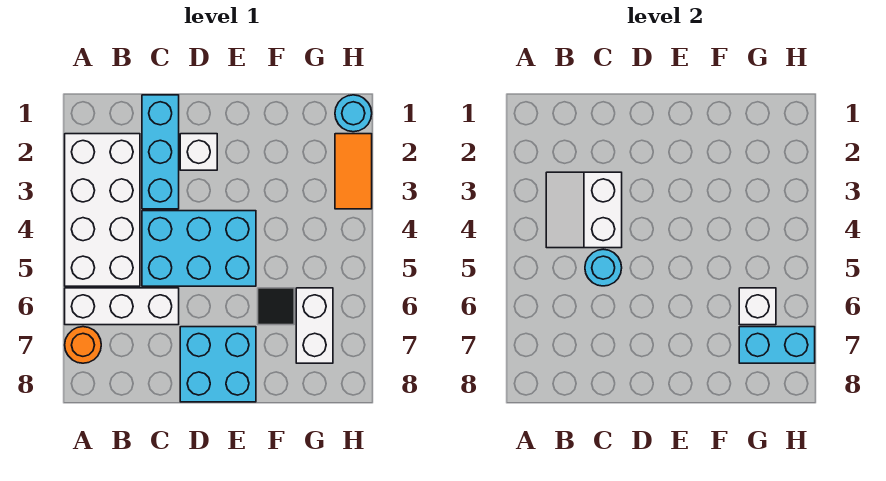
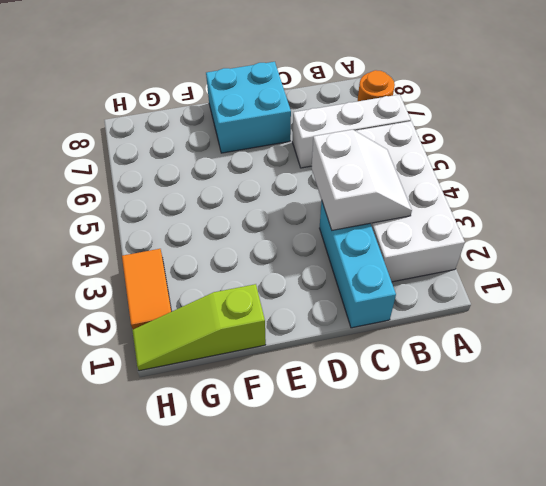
lime 1x3 slope [132,284,266,371] -> cyan 1x1 round brick [335,95,372,132]
none -> cyan 2x3 brick [142,211,256,286]
none -> white 1x1 brick [180,134,217,170]
none -> black 1x1 tile [258,288,294,325]

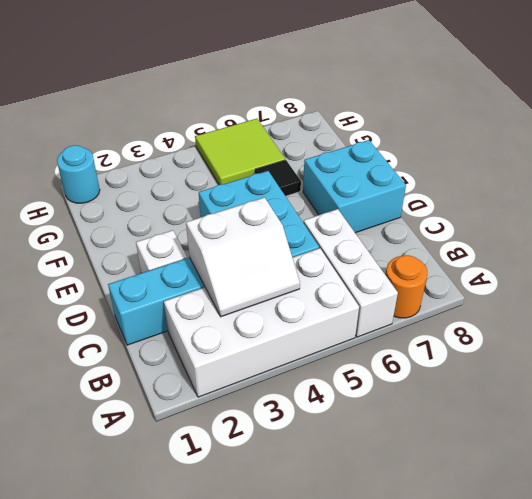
lime 2x2 tile [195,119,285,185] -> white 1x2 brick [296,288,333,363]
none -> orange 1x2 tile [335,134,372,209]
none -> cyan 1x1 round brick [585,249,622,286]
none -> white 1x1 brick [739,288,776,325]

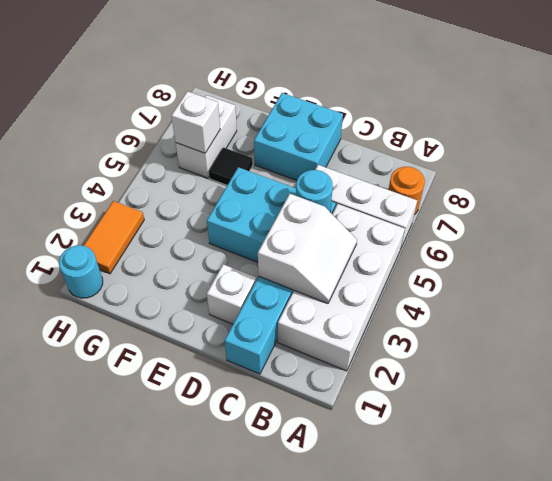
none -> cyan 1x2 brick [739,327,815,363]

